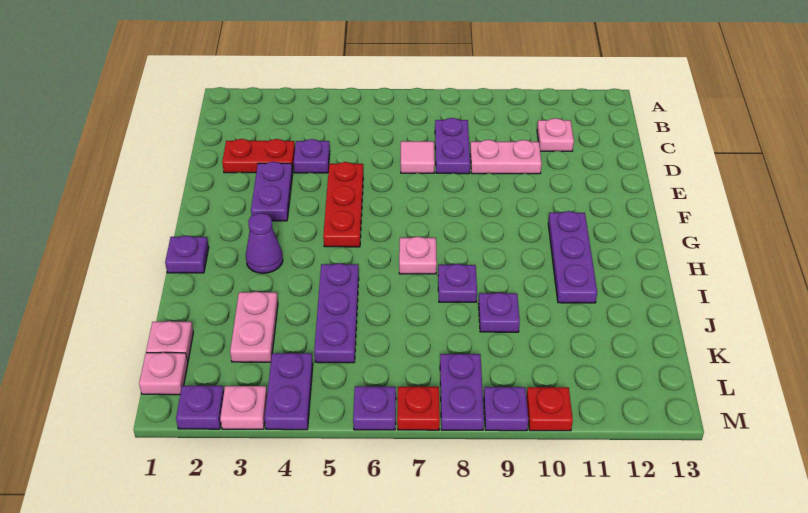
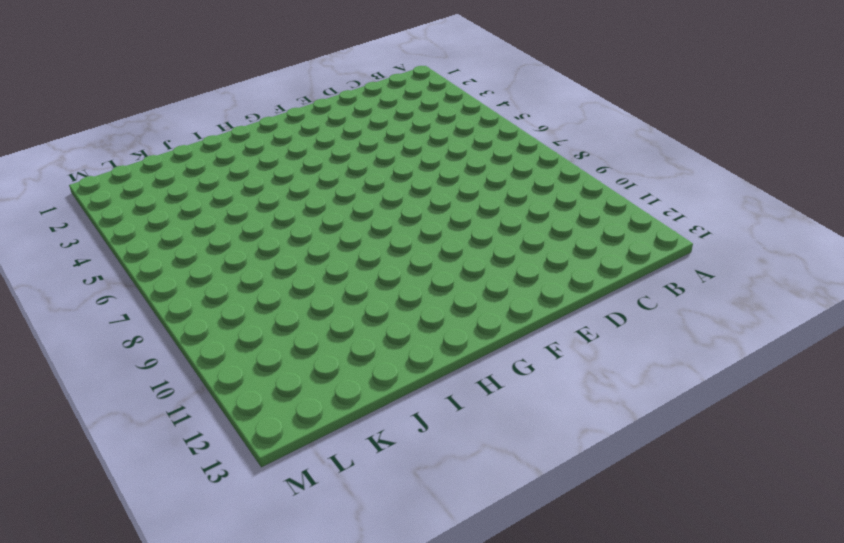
none -> purple 1x2 plate [435,118,470,174]
none -> pink 1x1 plate [537,118,574,151]
none -> red 1x2 plate [222,139,295,173]

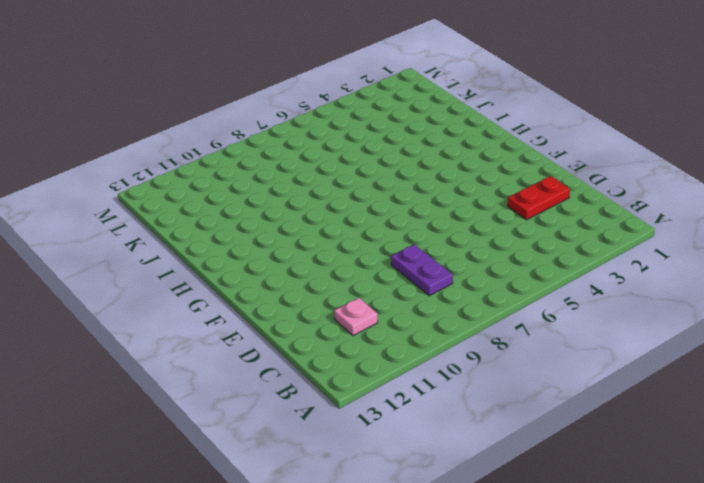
none -> purple 1x1 plate [294,139,330,173]
none -> pink 1x1 tile [401,141,435,173]
none -> pink 1x2 plate [470,140,542,174]

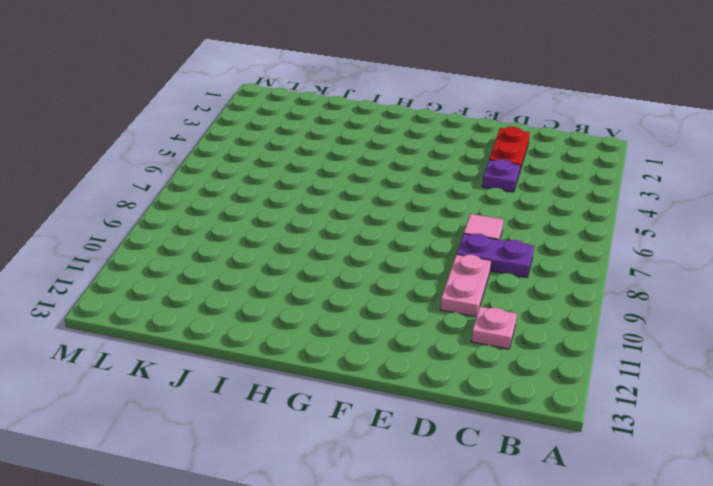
none -> purple 1x2 plate [251,162,293,221]
none -> red 1x3 plate [323,162,363,247]
none -> purple 1x3 plate [548,211,597,303]

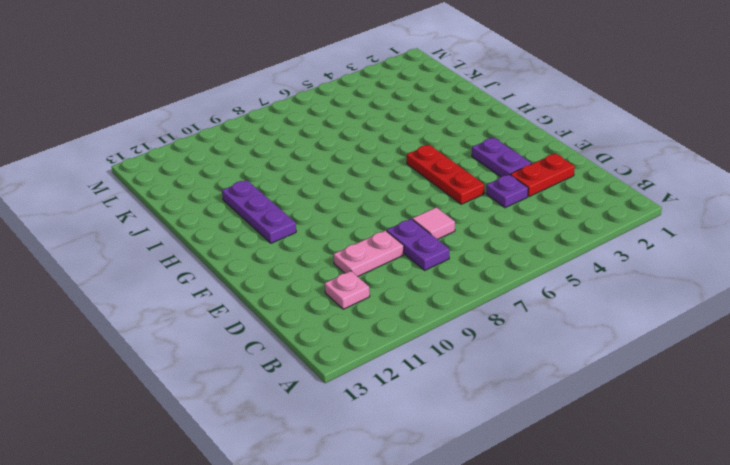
none -> purple 1x1 plate [165,236,209,273]
none -> purple 1x1 cone [246,213,283,273]
none -> pink 1x1 plate [399,237,437,274]

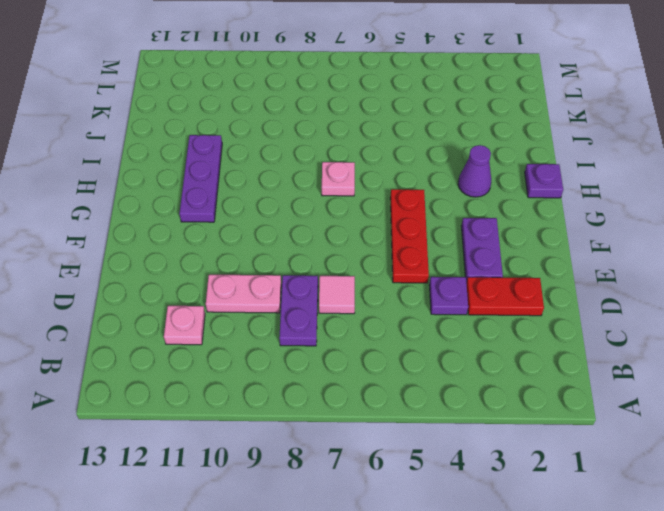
none -> purple 1x3 plate [314,263,359,363]
none -> purple 1x1 plate [438,264,477,302]
none -> pink 1x2 plate [230,292,278,362]

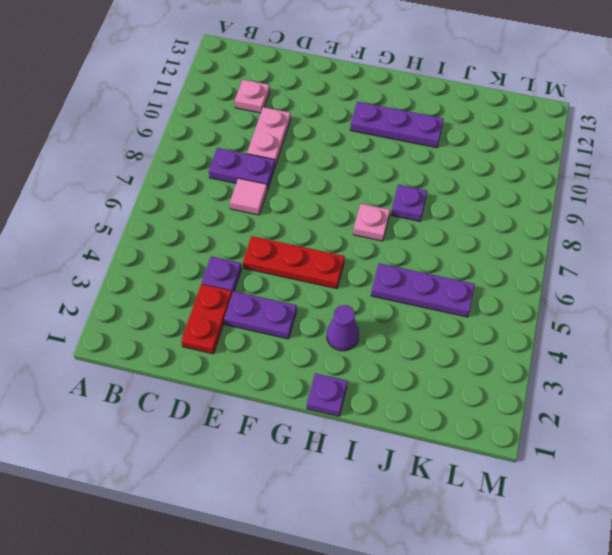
none -> pink 1x2 plate [230,292,278,362]
none -> purple 1x1 plate [479,293,520,332]
none -> pink 1x1 plate [146,321,193,362]

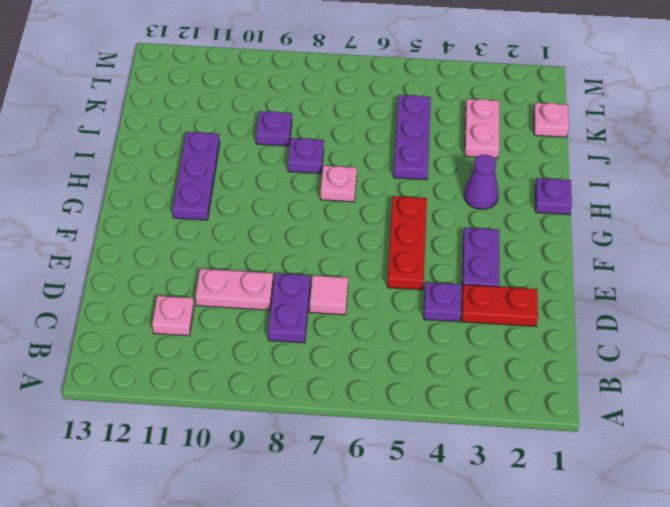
none -> pink 1x1 plate [139,353,188,395]
none -> purple 1x2 plate [265,353,313,430]
none -> purple 1x2 plate [440,354,484,430]

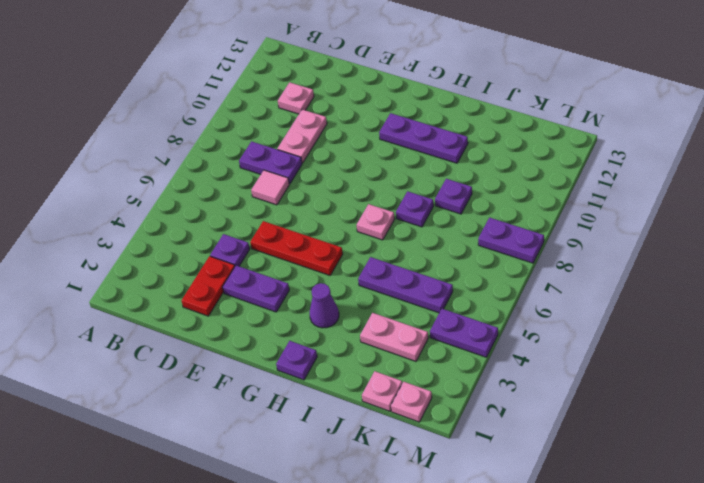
none -> purple 1x1 plate [176,386,224,429]
none -> pink 1x1 plate [220,386,267,429]
none -> purple 1x1 plate [353,386,396,430]

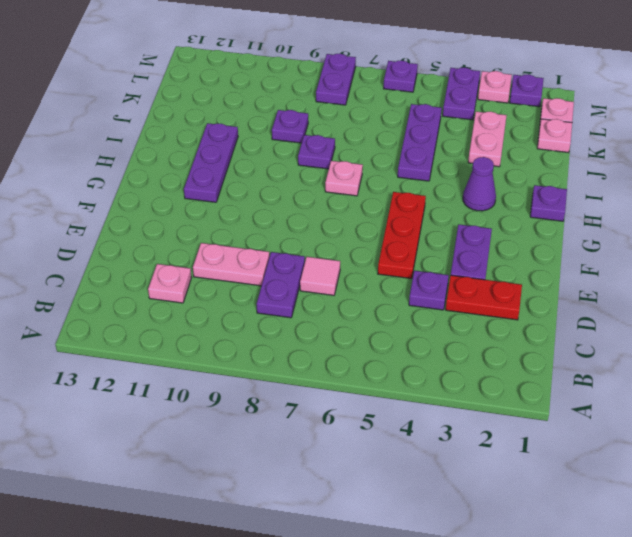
none -> red 1x1 plate [397,387,440,430]
none -> purple 1x1 plate [484,387,528,431]
none -> red 1x1 plate [526,387,573,431]

